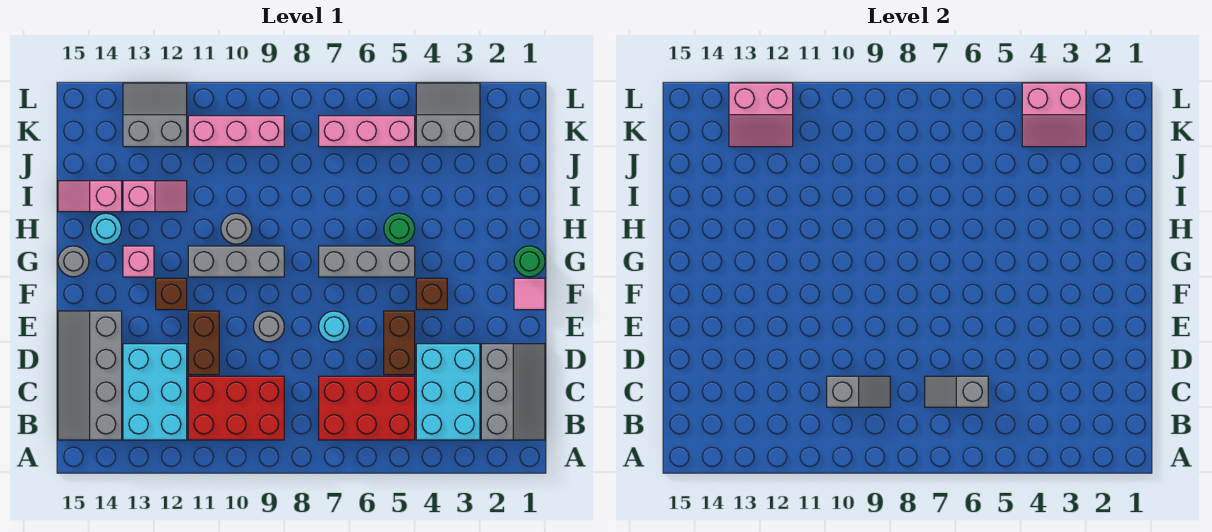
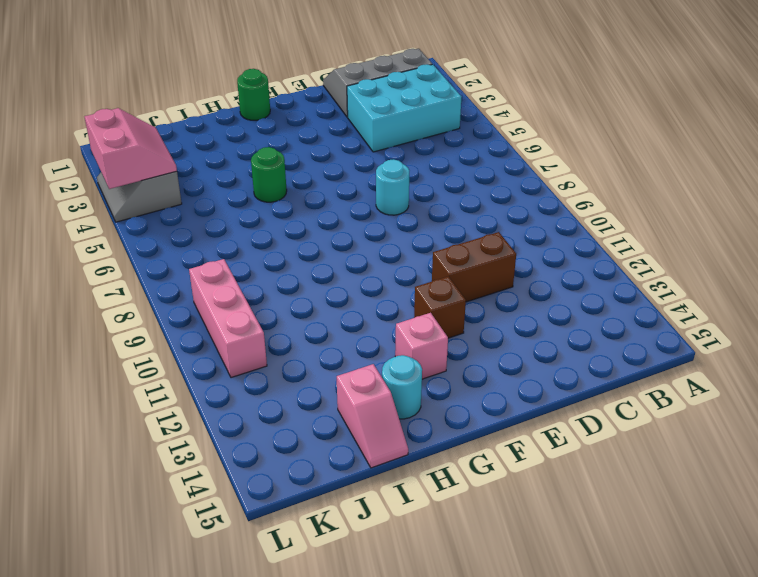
none -> red 2x3 brick [319,376,415,440]
none -> red 2x3 brick [188,376,284,440]
none -> cyan 2x3 brick [123,344,187,440]
none -> grey 2x4 slope [58,311,122,440]

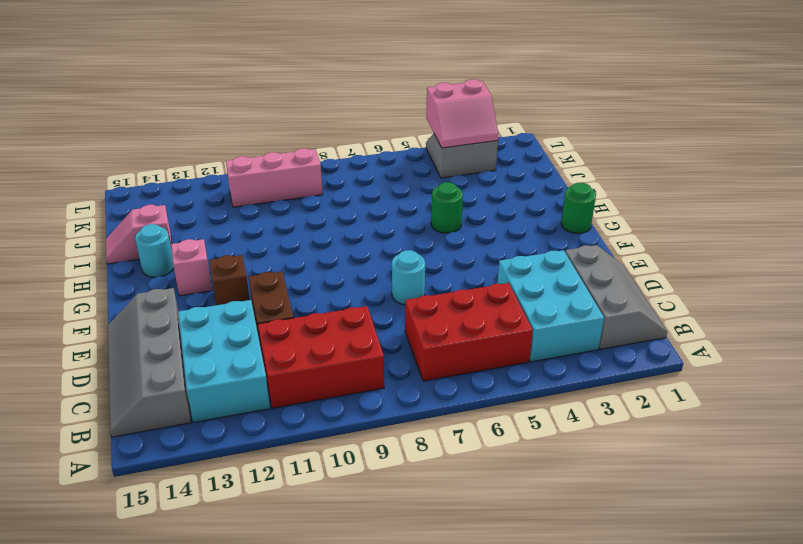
none -> brown 1x2 brick [384,311,415,375]
none -> grey 1x1 round brick [253,311,284,342]
none -> pink 1x1 tile [514,278,545,310]
none -> brown 1x1 brick [416,278,447,310]

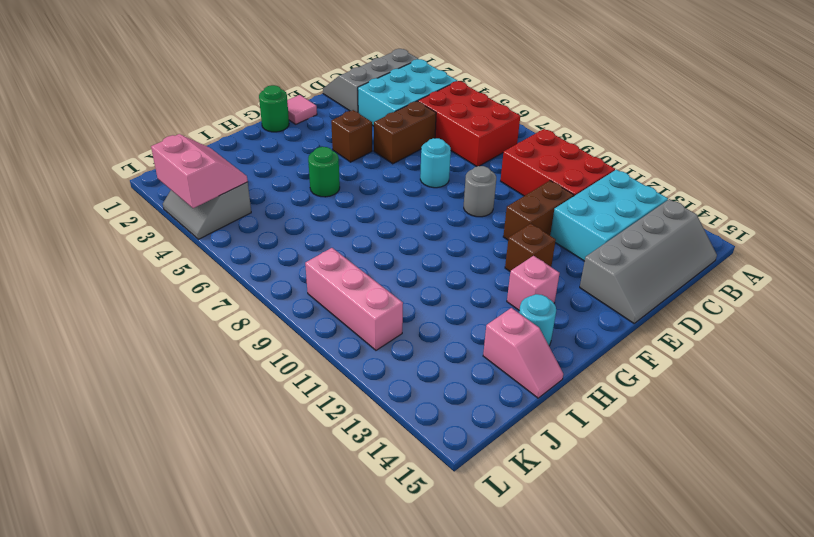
none -> grey 1x3 brick [319,246,415,277]
none -> grey 1x3 brick [188,246,284,277]
none -> grey 1x1 round brick [58,246,89,277]
none -> grey 1x1 round brick [221,213,252,244]

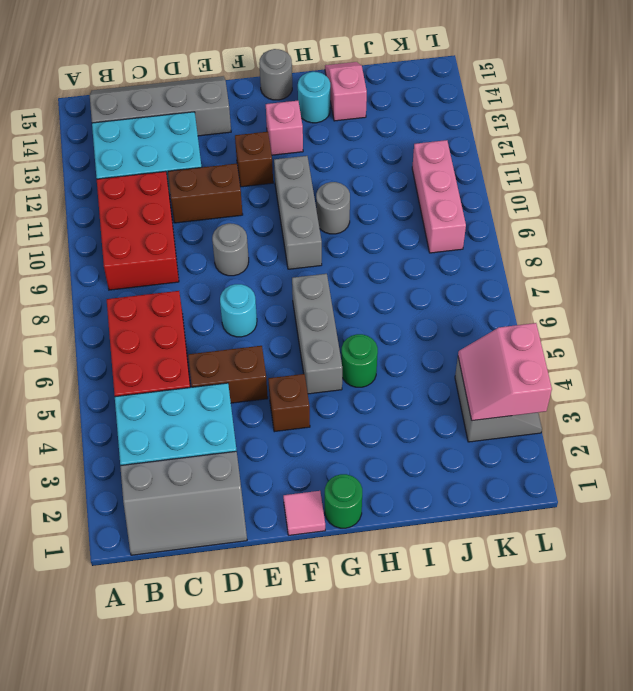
none -> pink 1x2 slope [123,181,187,212]
none -> pink 1x3 brick [319,116,415,147]
none -> grey 2x2 slope [123,83,187,147]
none -> grey 1x2 slope [925,376,988,407]

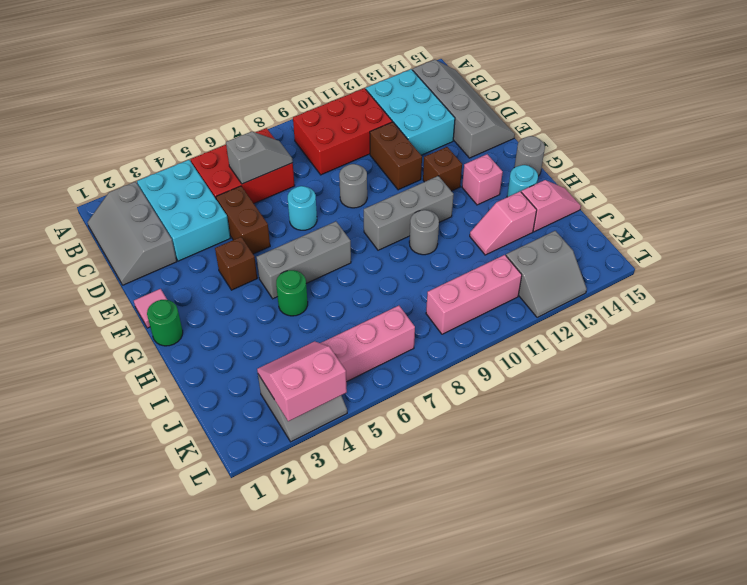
none -> grey 1x2 slope [827,376,890,407]
none -> pink 2x2 slope [729,83,793,147]

